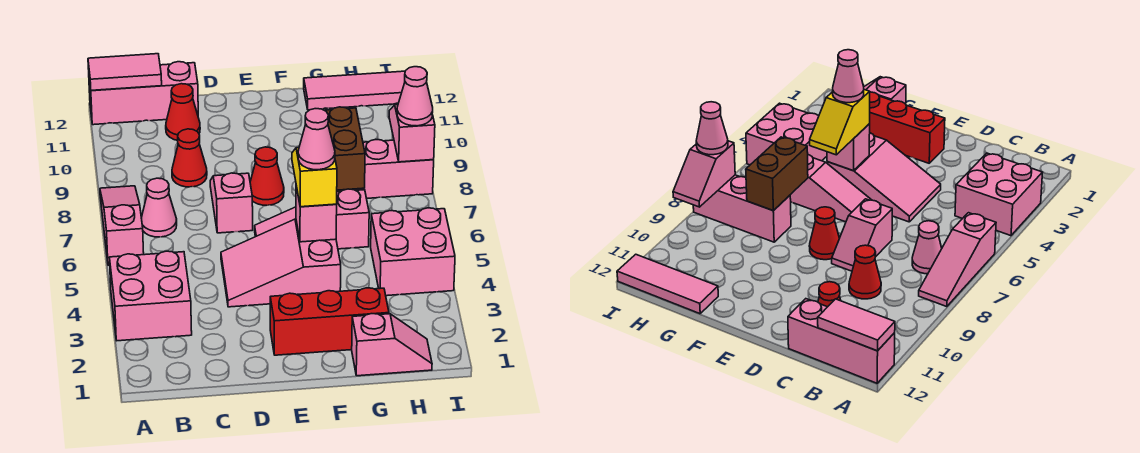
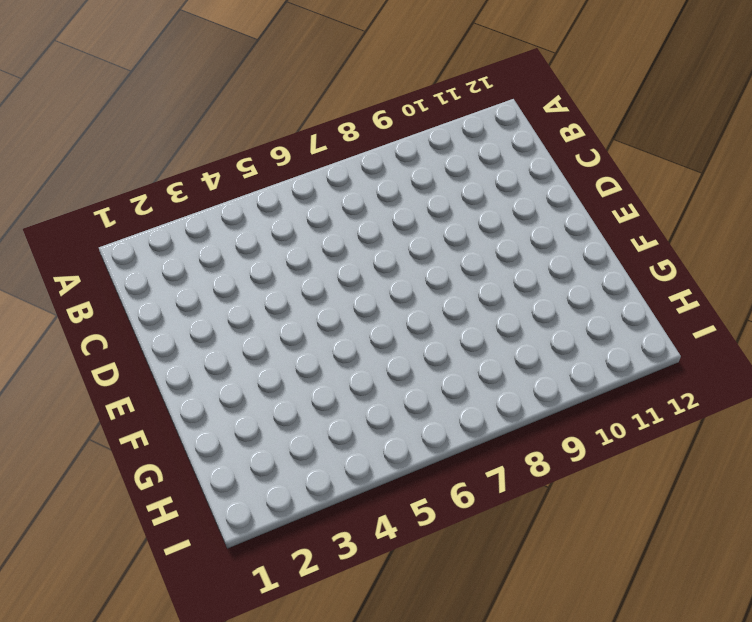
none -> pink 2x2 brick [109,251,192,341]
none -> pink 1x3 slope [100,186,144,265]
none -> pink 1x3 brick [89,62,198,125]

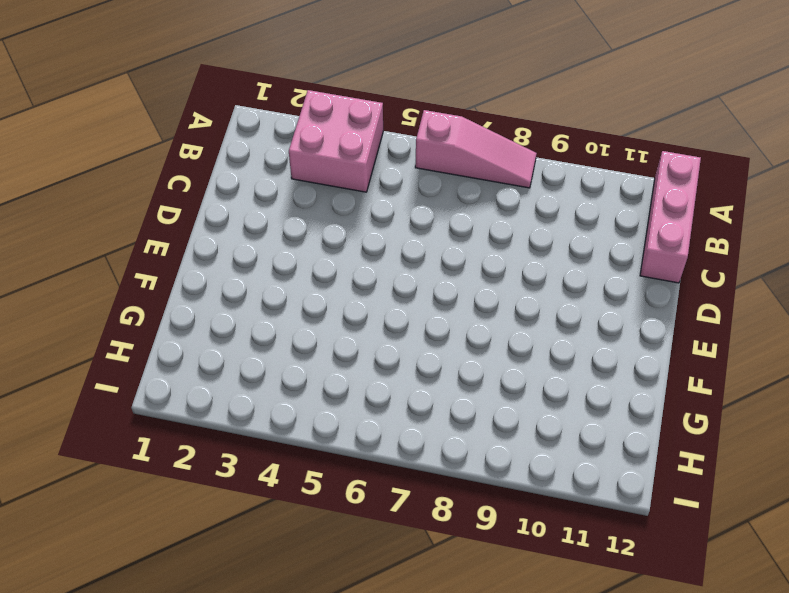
none -> pink 1x1 cone [141,178,177,237]
none -> red 1x1 cone [172,129,207,187]
none -> red 1x1 cone [166,84,200,140]

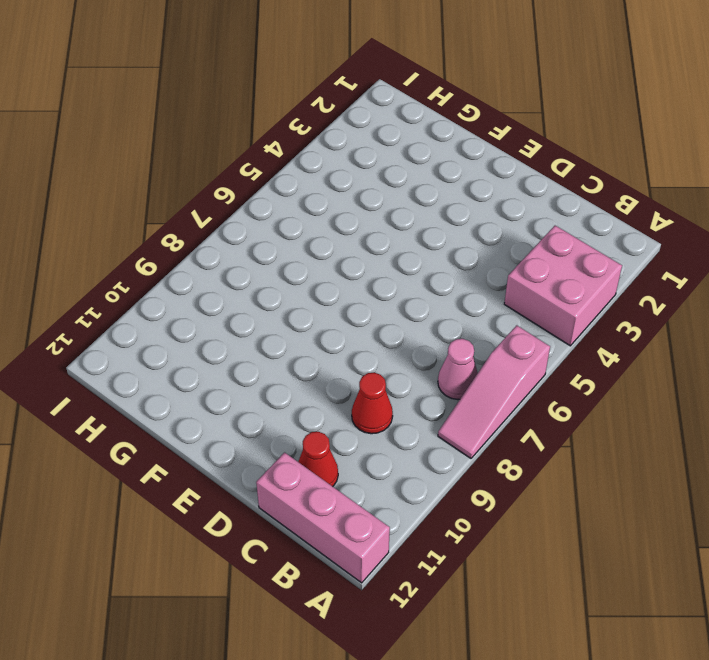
none -> pink 2x3 slope [221,219,341,307]
none -> pink 1x2 slope [210,173,253,233]
none -> red 1x3 brick [270,288,389,355]

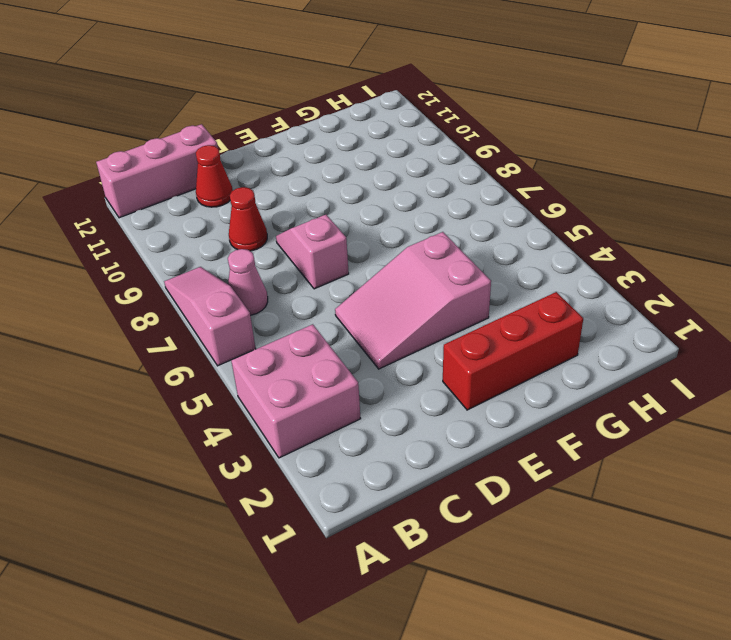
none -> pink 1x3 slope [255,189,369,249]
none -> red 1x1 cone [250,147,284,205]
none -> pink 1x2 slope [352,314,432,376]

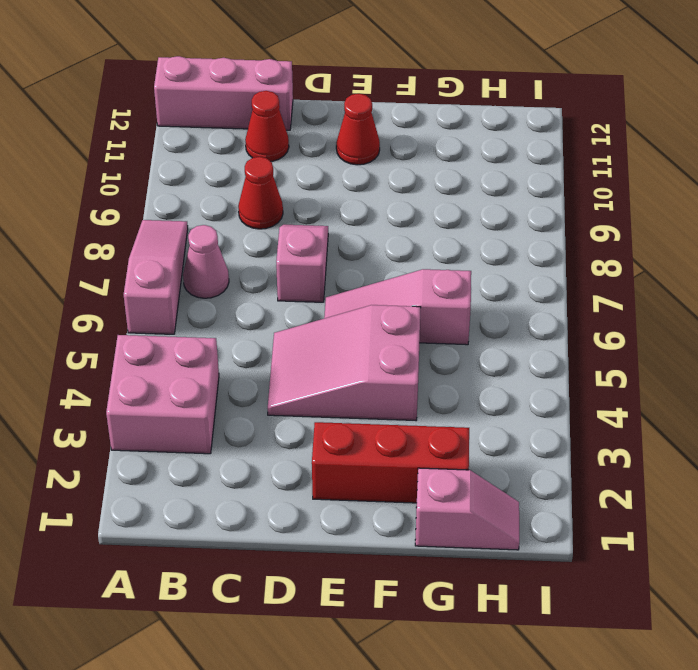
red 1x1 cone [336,94,380,165] -> red 1x1 cone moved to [250,147,284,205]
none -> pink 1x3 brick [337,140,434,199]
none -> pink 1x3 tile [304,71,405,110]
none -> pink 2x2 brick [371,208,455,296]

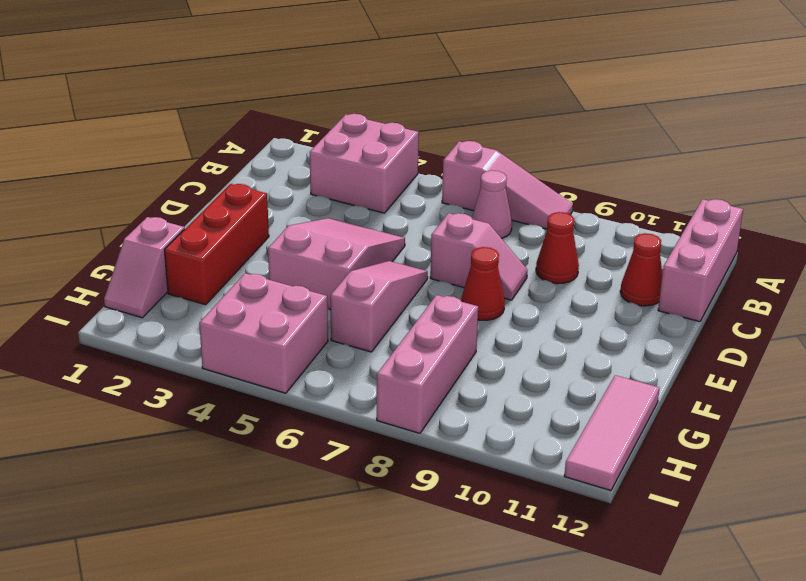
none -> pink 1x2 tile [88,54,162,90]
none -> pink 1x1 brick [296,186,337,242]
none -> brown 1x2 brick [324,107,365,190]

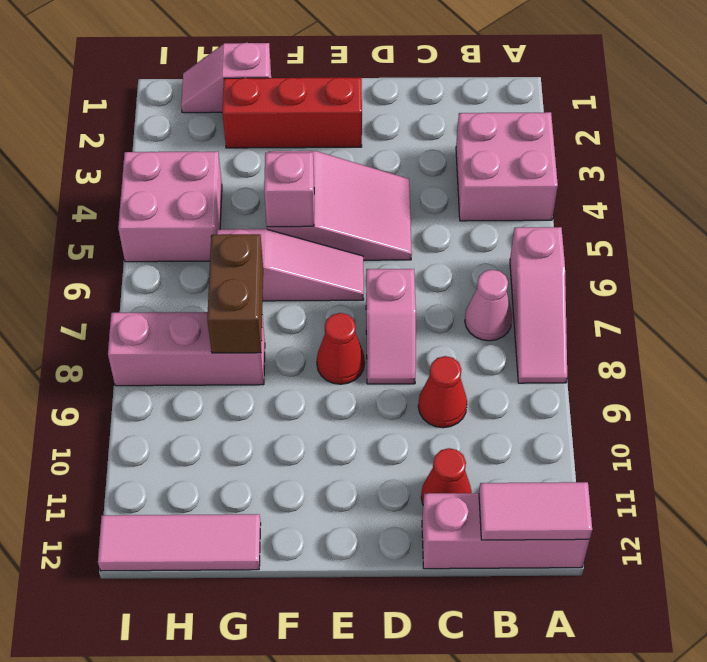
none -> pink 1x2 slope [389,105,435,162]
none -> yellow 1x2 slope [292,147,337,207]
none -> pink 1x1 cone [397,67,433,126]

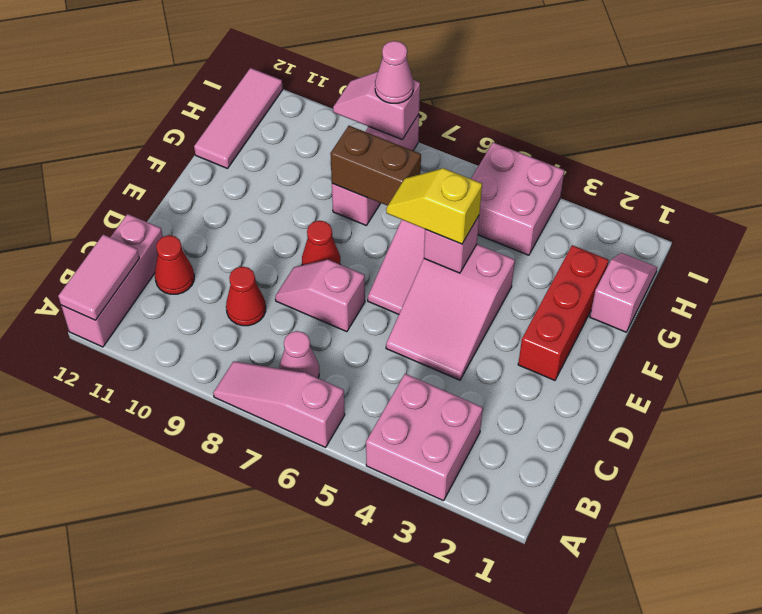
none -> pink 1x1 cone [298,109,335,170]

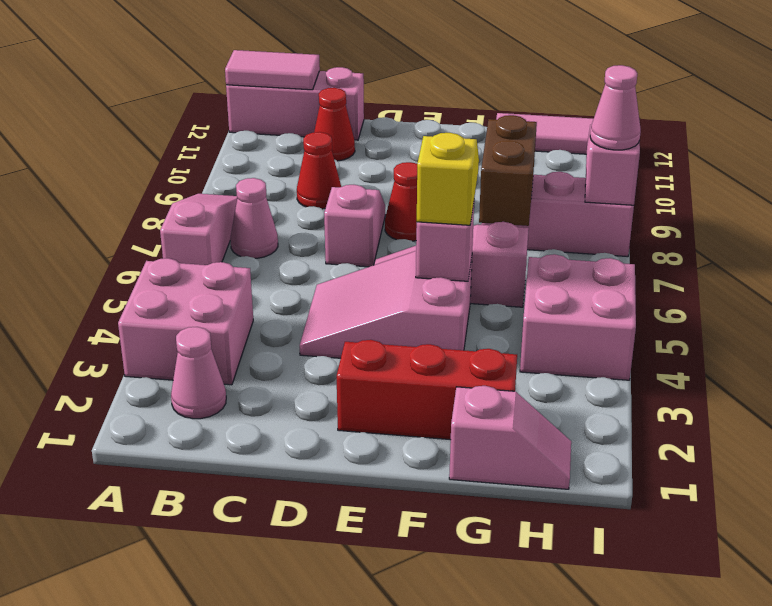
pink 1x1 cone [171,327,226,419] -> pink 1x1 cone moved to [298,109,335,170]

